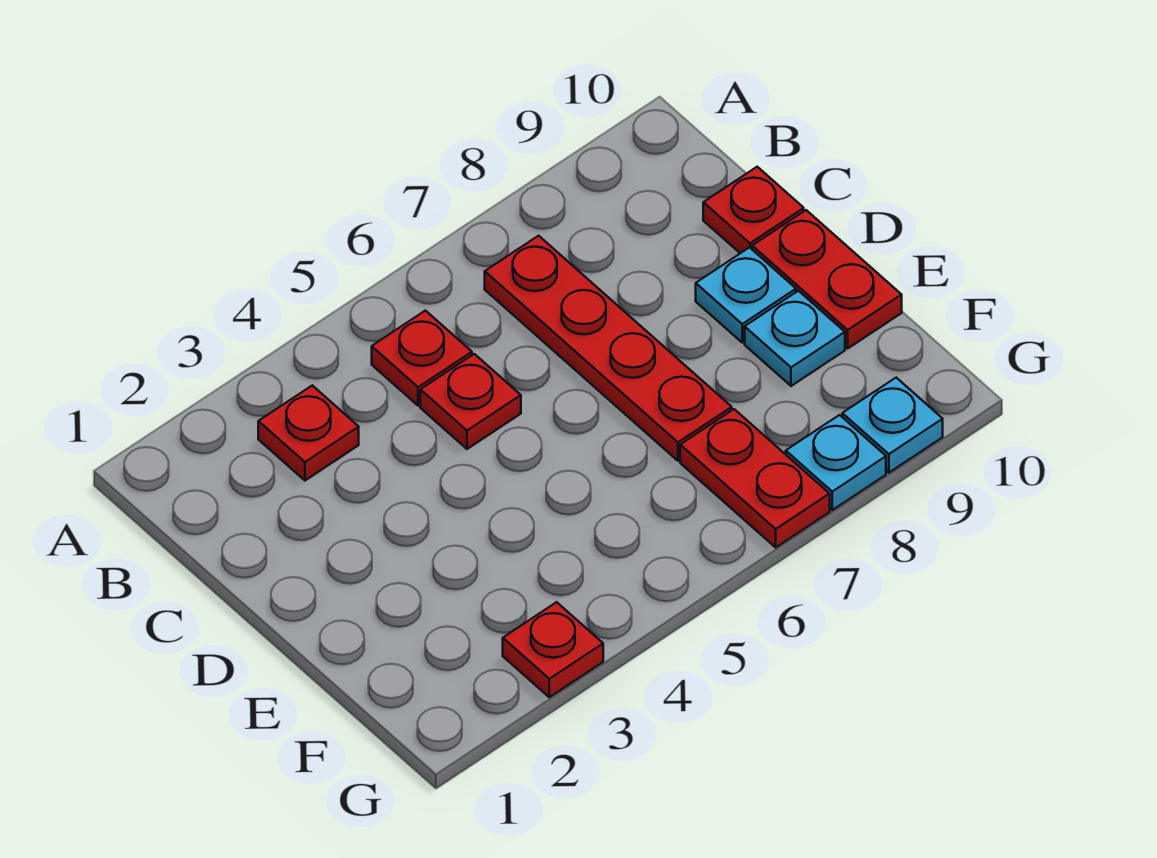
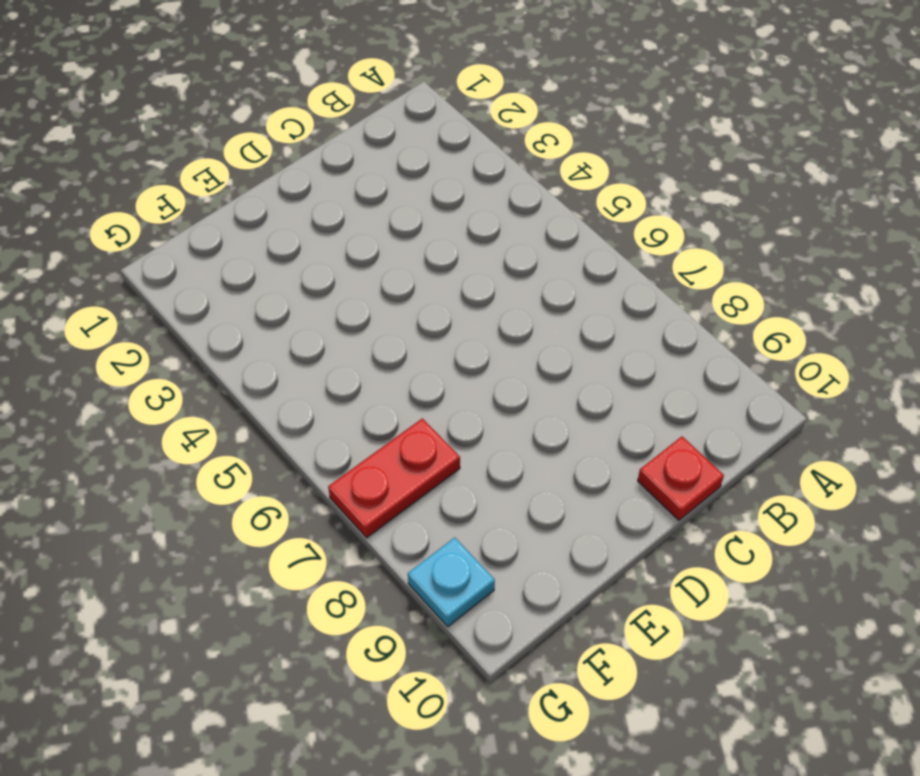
none -> red 1x1 plate [258,385,359,480]
none -> red 1x1 plate [372,311,472,406]
none -> red 1x4 plate [485,236,732,461]

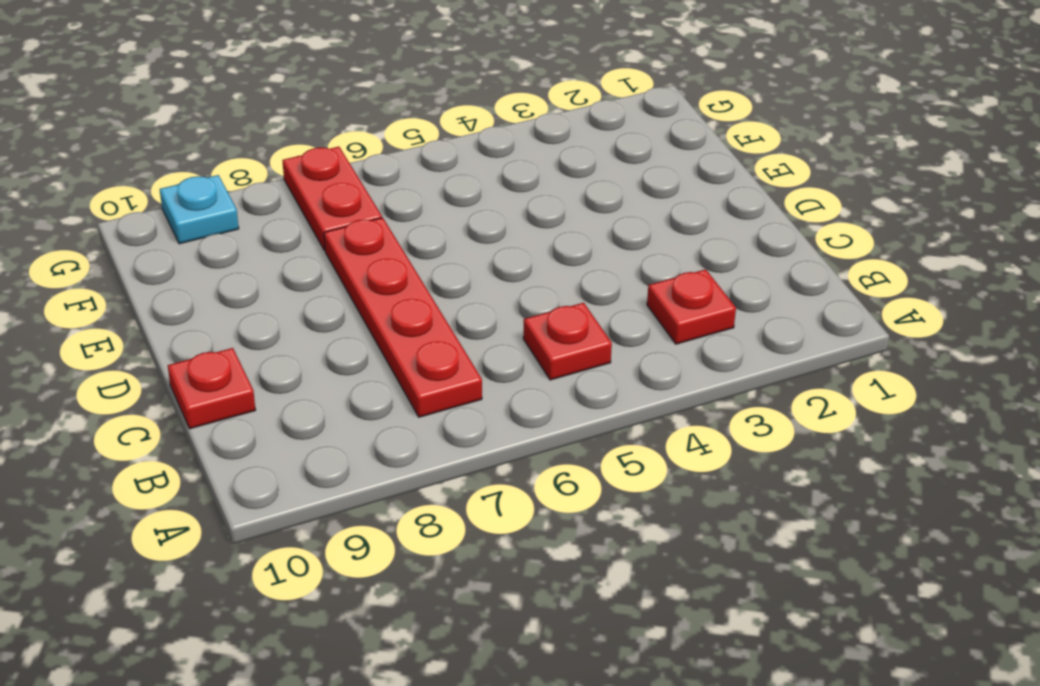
none -> red 1x1 plate [420,354,521,449]
none -> cyan 1x1 plate [696,248,796,342]
none -> red 1x2 plate [752,210,902,348]

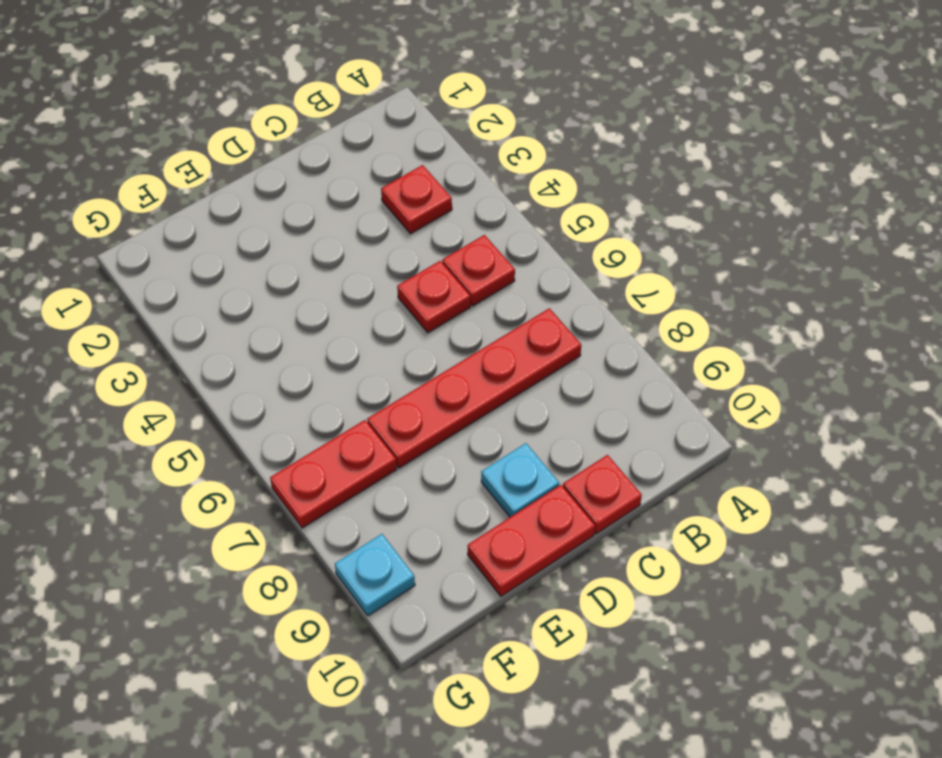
none -> cyan 1x1 plate [745,291,845,386]
none -> red 1x1 plate [503,602,603,697]
none -> cyan 1x1 plate [786,415,886,510]

